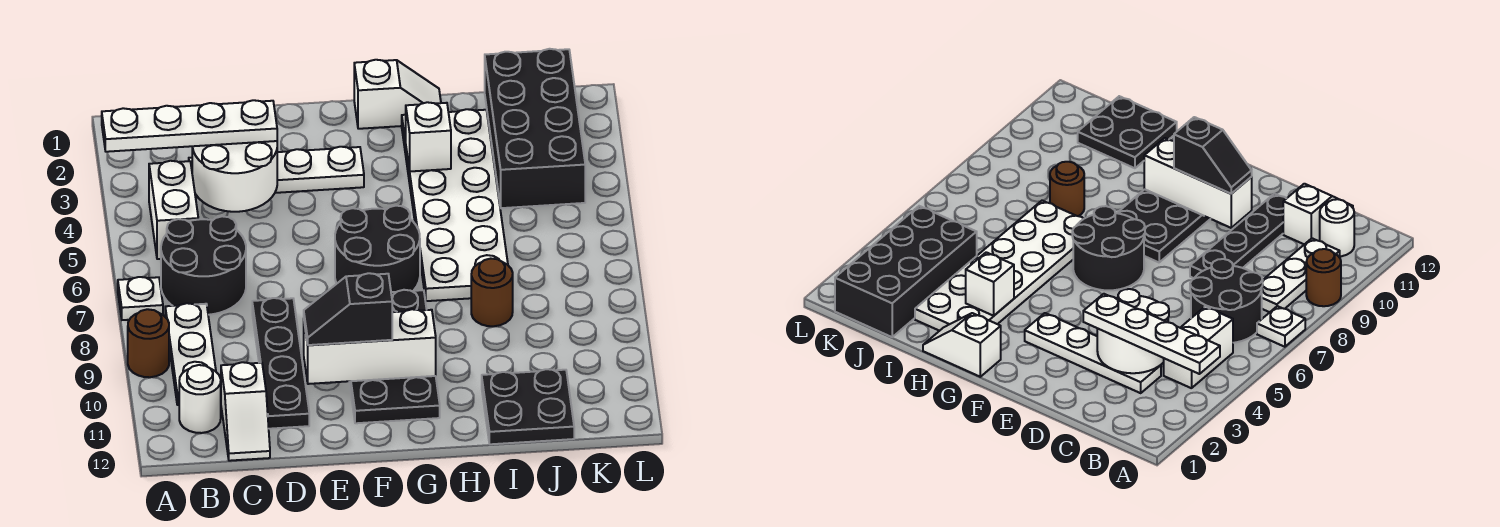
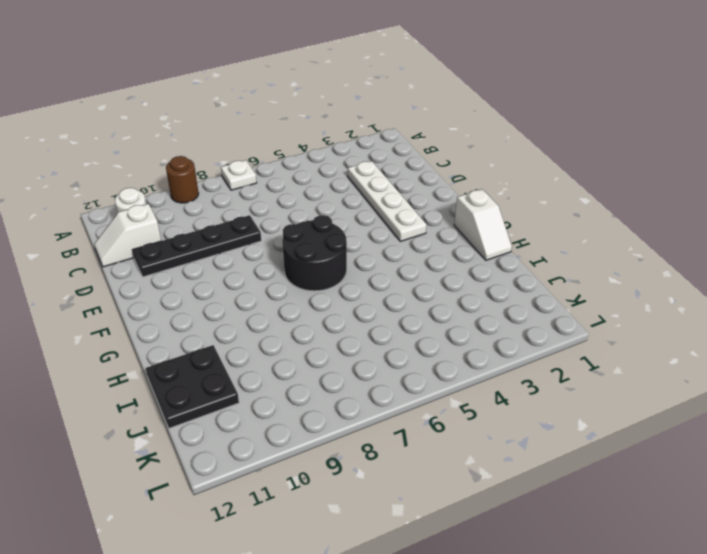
none -> white 1x2 brick [149,161,198,259]
none -> black 2x2 round brick [161,216,246,315]
none -> white 1x3 plate [165,303,216,405]

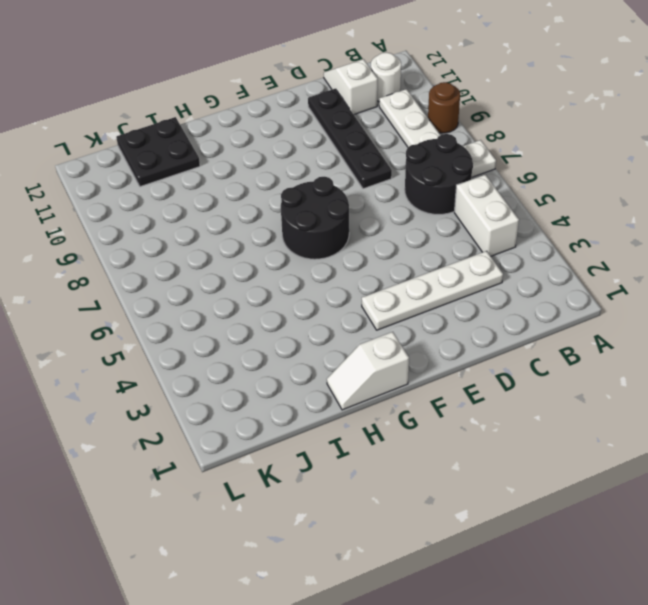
none -> black 2x4 plate [349,290,440,423]
none -> white 2x6 plate [402,109,508,301]
none -> brown 1x1 round brick [471,259,513,326]

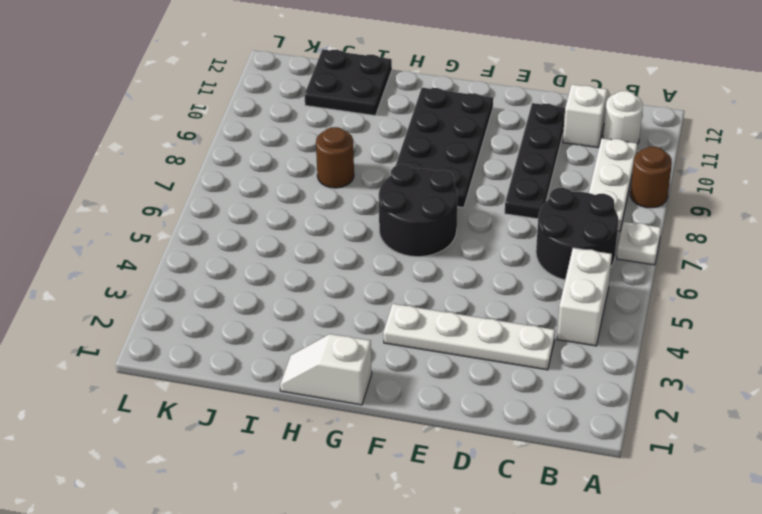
none -> white 2x6 plate [402,109,508,301]
none -> black 2x4 brick [485,49,585,208]
none -> white 2x2 round brick [192,141,277,212]

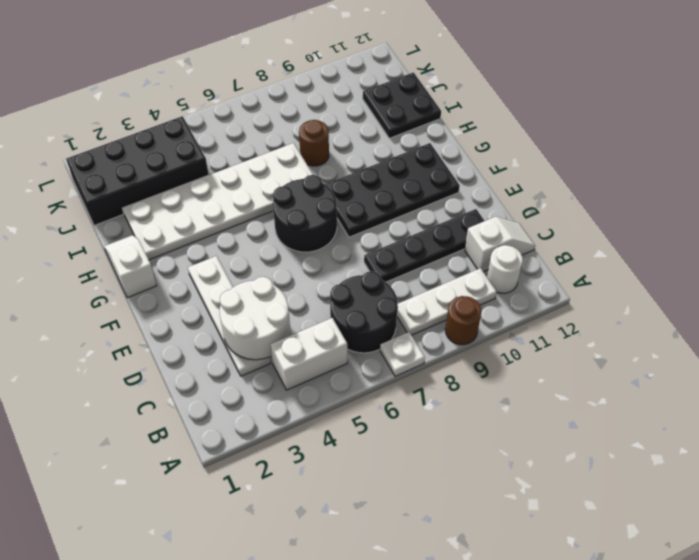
none -> white 1x3 brick [304,309,436,384]
none -> white 1x1 brick [406,102,451,171]
none -> white 1x4 plate [102,100,277,152]

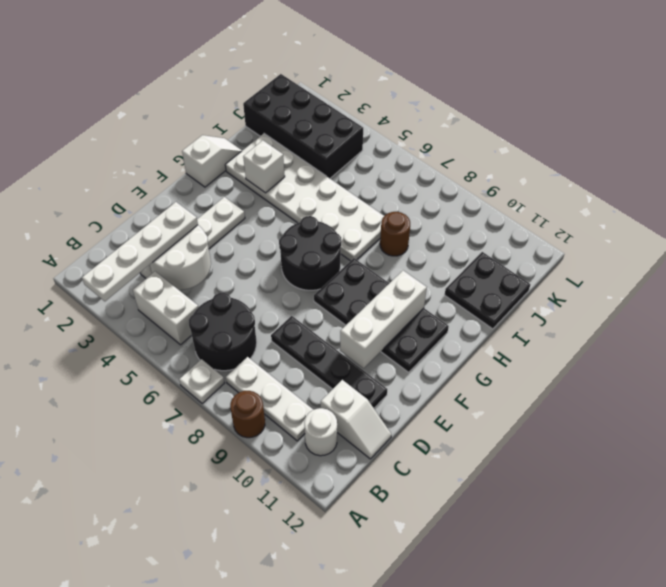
none -> black 1x2 slope [304,273,392,345]

